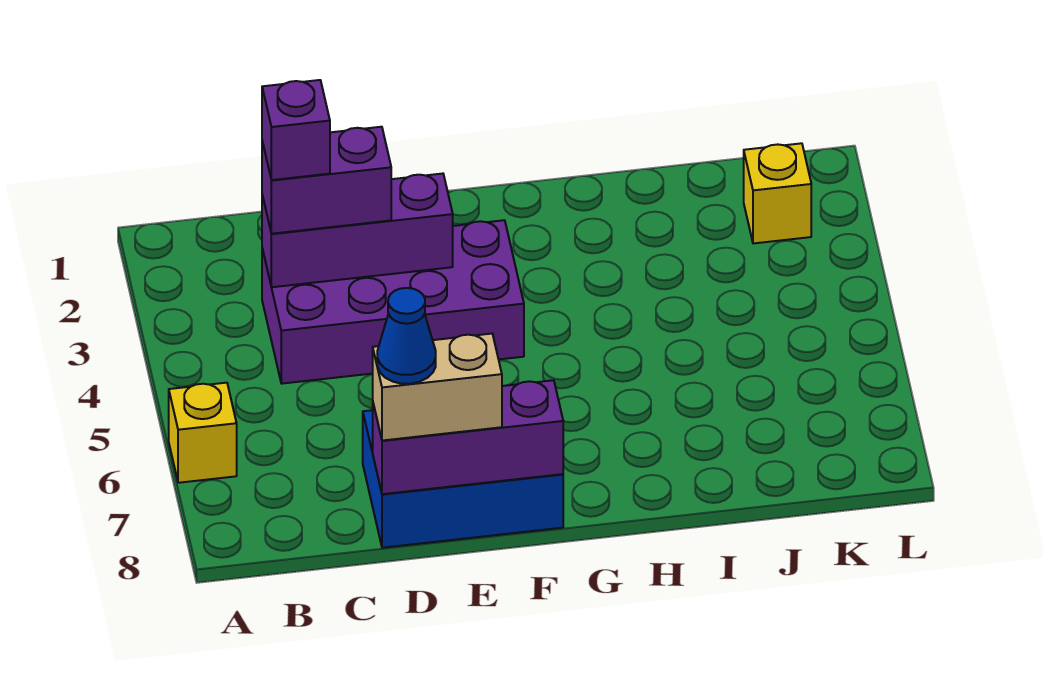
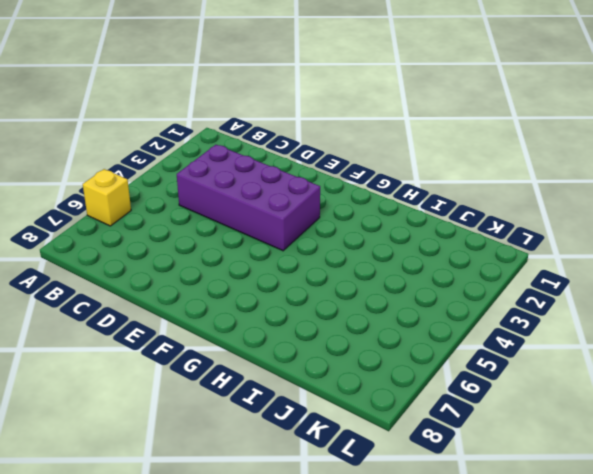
none -> blue 2x3 brick [363,410,563,548]
none -> yellow 1x1 brick [744,143,811,243]

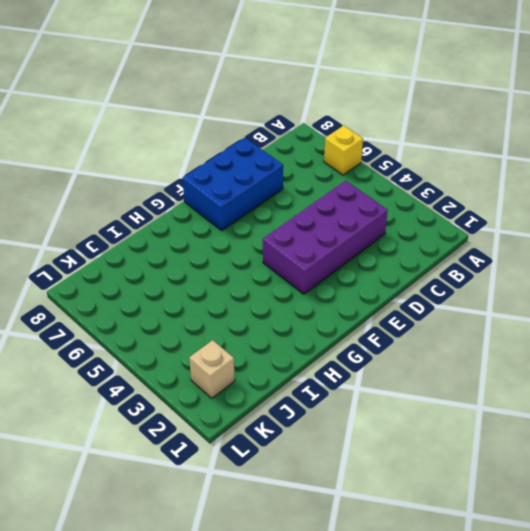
tan 1x1 brick [189,340,235,398] -> yellow 1x1 brick [744,143,811,243]
none -> purple 1x3 brick [262,174,453,287]
none -> purple 1x3 brick [373,380,563,494]

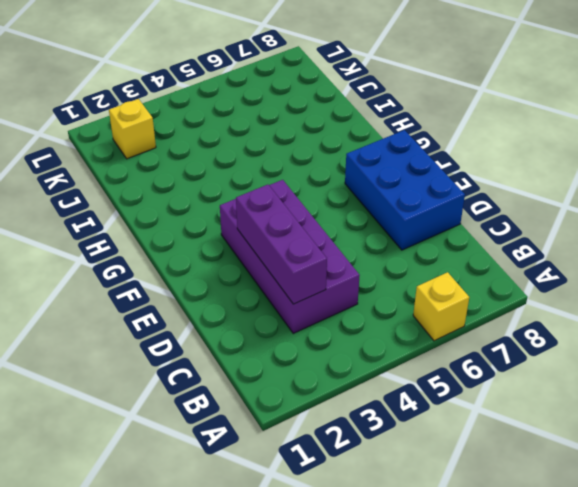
none -> purple 1x3 brick [373,380,563,494]
none -> purple 1x2 brick [262,127,391,234]

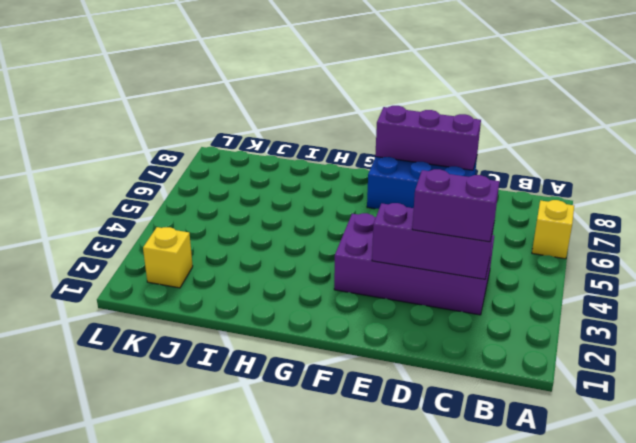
none -> tan 1x2 brick [373,334,502,441]
none -> purple 1x1 brick [262,80,330,180]

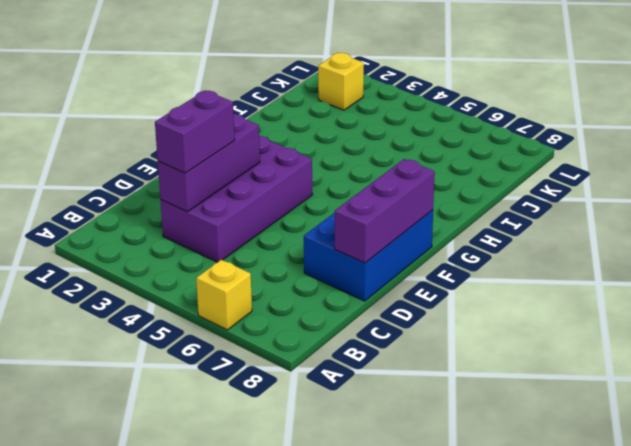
none -> tan 1x2 brick [373,334,502,441]
none -> purple 1x1 brick [262,80,330,180]

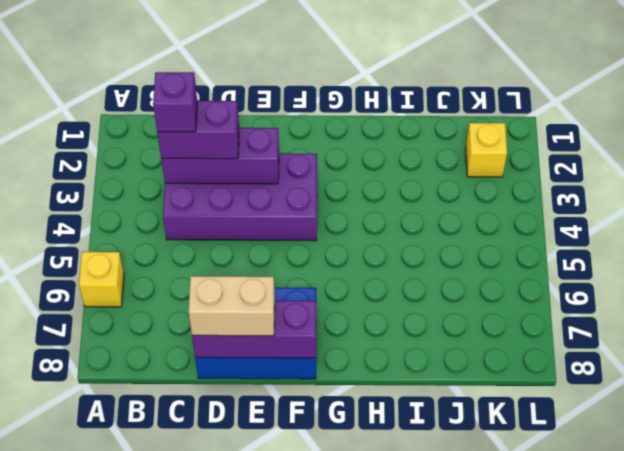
none -> blue 1x1 cone [377,288,436,384]

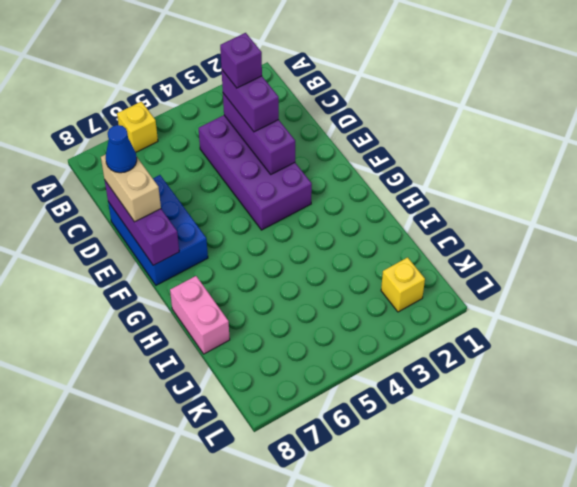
pink 1x2 brick [170,276,230,354] -> none

